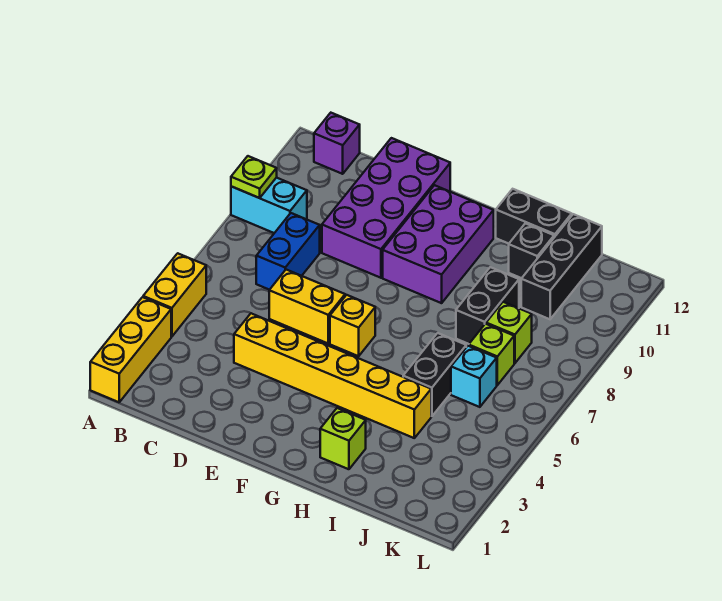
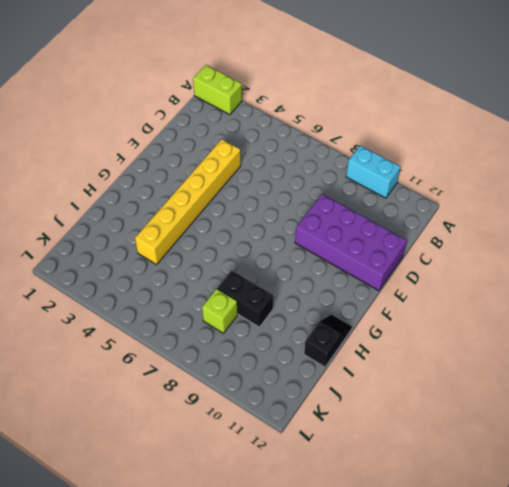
lime 1x2 brick [193,65,242,115] -> yellow 1x3 brick [90,297,171,402]
cyan 1x2 brick [346,145,400,198] -> cyan 1x2 brick turned to [231,177,307,233]
black 1x2 slope [304,314,352,367] -> black 1x2 brick [496,189,572,244]
none -> yellow 1x2 brick [143,253,206,337]
none -> purple 1x1 brick [314,113,360,174]
none -> blue 1x2 brick [256,213,320,290]

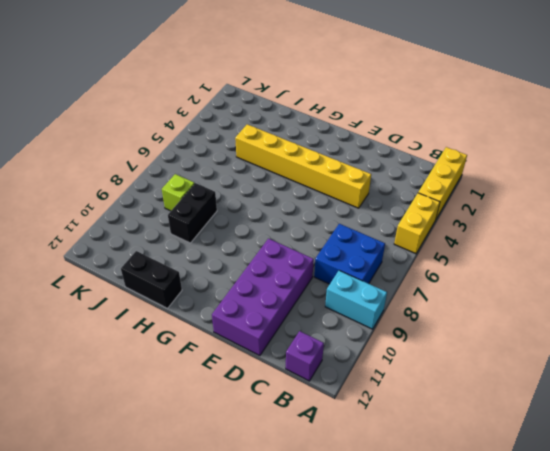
blue 2x2 brick [314,224,385,284] -> blue 1x2 brick [256,213,320,290]
none -> yellow 1x2 brick [269,270,345,343]
none -> yellow 1x1 brick [330,295,375,356]
none -> purple 2x3 brick [383,185,494,303]

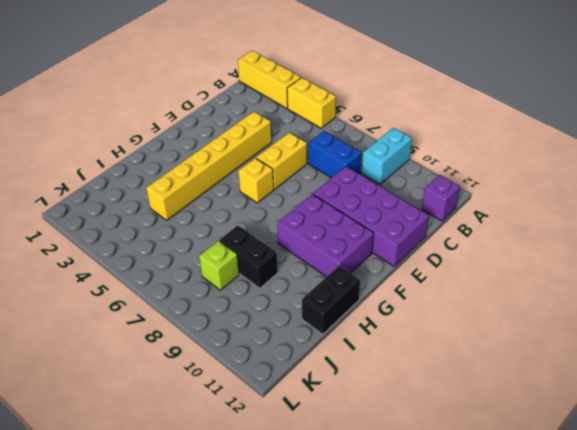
none -> lime 1x1 brick [320,408,366,469]
none -> black 1x2 brick [403,333,466,416]
none -> black 1x1 brick [509,223,554,278]

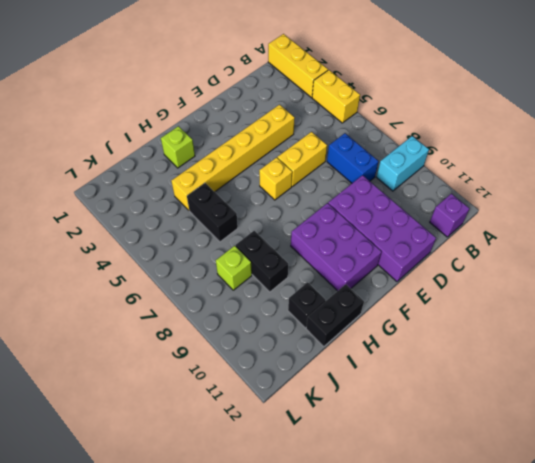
none -> cyan 1x1 brick [451,346,497,407]
none -> lime 1x1 brick [469,324,514,385]
none -> black 1x3 brick [521,214,602,319]

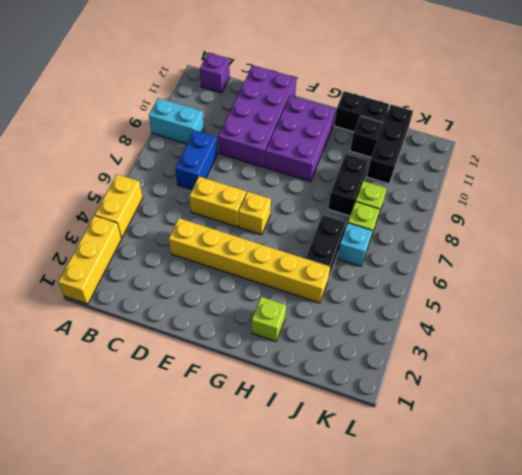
none -> lime 1x1 plate [231,156,277,198]

